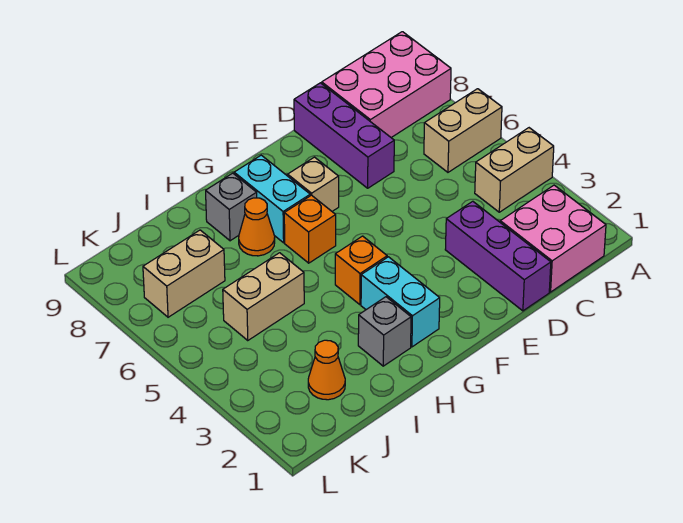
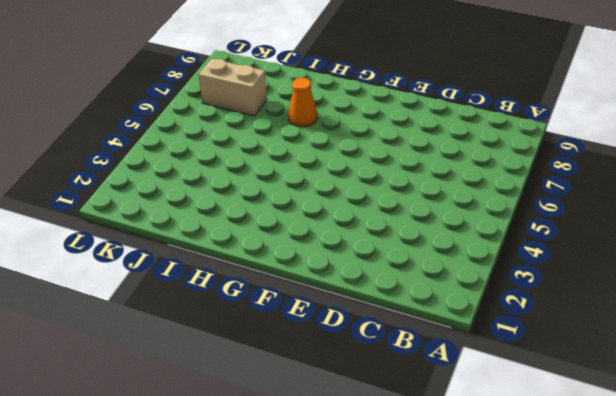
none -> tan 1x2 brick [475,128,554,212]
none -> tan 1x2 brick [424,89,502,172]
none -> pink 2x3 brick [322,32,451,137]

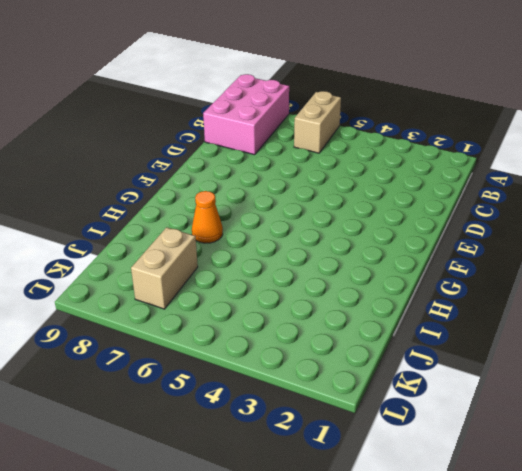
none -> tan 1x2 brick [475,128,554,212]
none -> pink 2x2 brick [500,185,606,292]
none -> purple 1x3 brick [445,201,551,311]

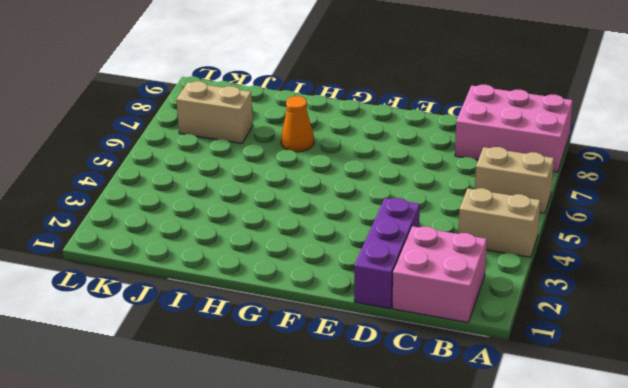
none -> purple 1x3 brick [294,83,394,188]
none -> tan 1x1 brick [288,157,339,211]
none -> cyan 1x2 brick [361,257,440,347]

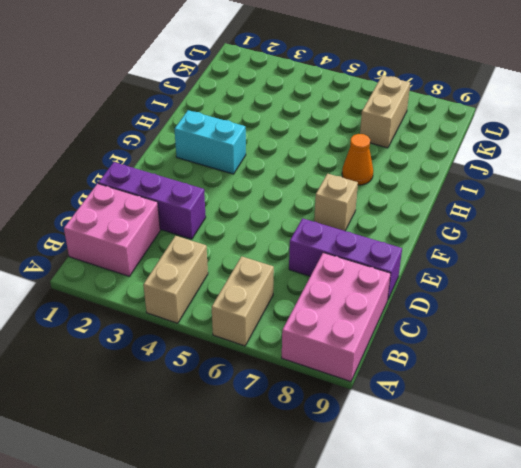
none -> orange 1x1 brick [335,236,387,305]
none -> orange 1x1 brick [284,195,336,263]
none -> cyan 1x2 brick [234,155,310,243]

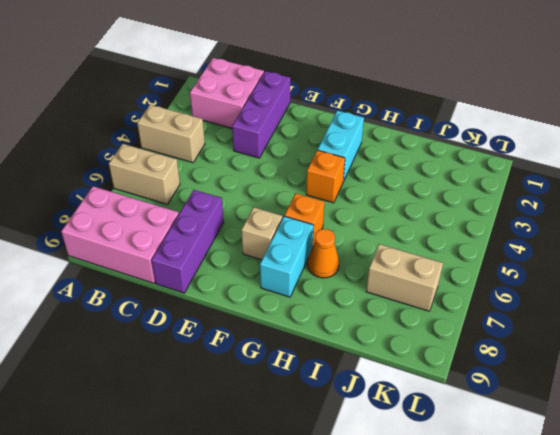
none -> grey 1x1 brick [358,297,411,366]
none -> grey 1x1 brick [206,173,257,241]
none -> tan 1x2 brick [223,253,304,340]

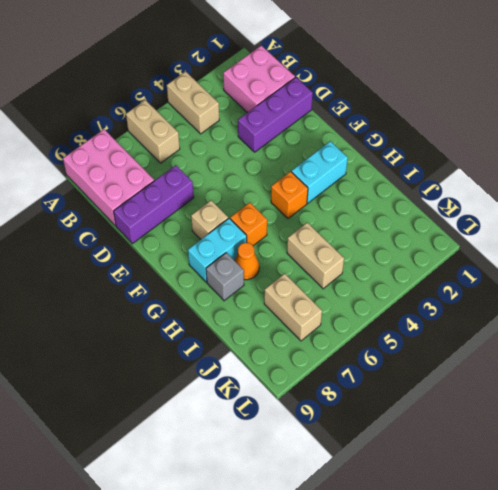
none -> grey 1x1 brick [358,297,411,366]
none -> orange 1x1 cone [308,340,345,400]

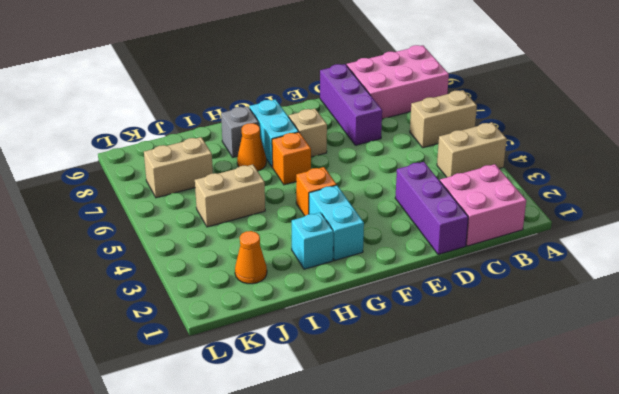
cyan 1x1 brick [292,212,333,269] -> grey 1x1 brick [358,297,411,366]

